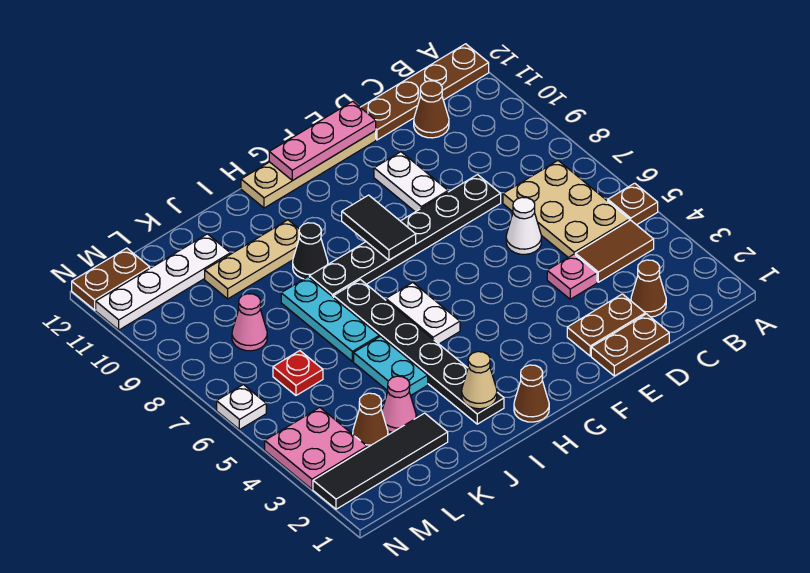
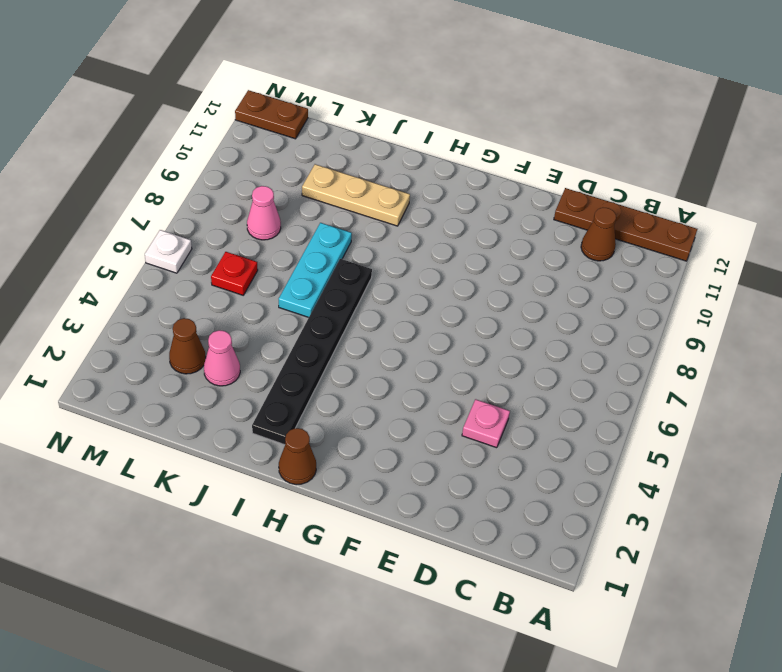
none -> brown 1x1 plate [608,183,658,225]
none -> brown 1x2 tile [575,220,654,282]
none -> tan 2x3 plate [503,161,629,257]
none -> brown 1x1 cone [631,260,666,317]

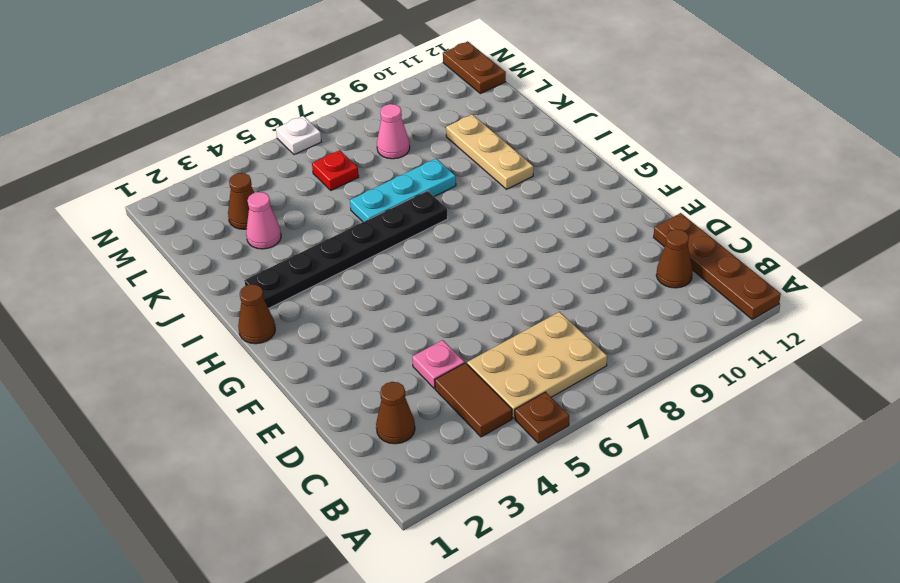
none -> brown 1x2 plate [591,314,669,376]
none -> brown 1x2 plate [567,294,645,356]
none -> white 1x1 cone [506,197,541,254]
none -> black 1x6 plate [309,175,501,297]

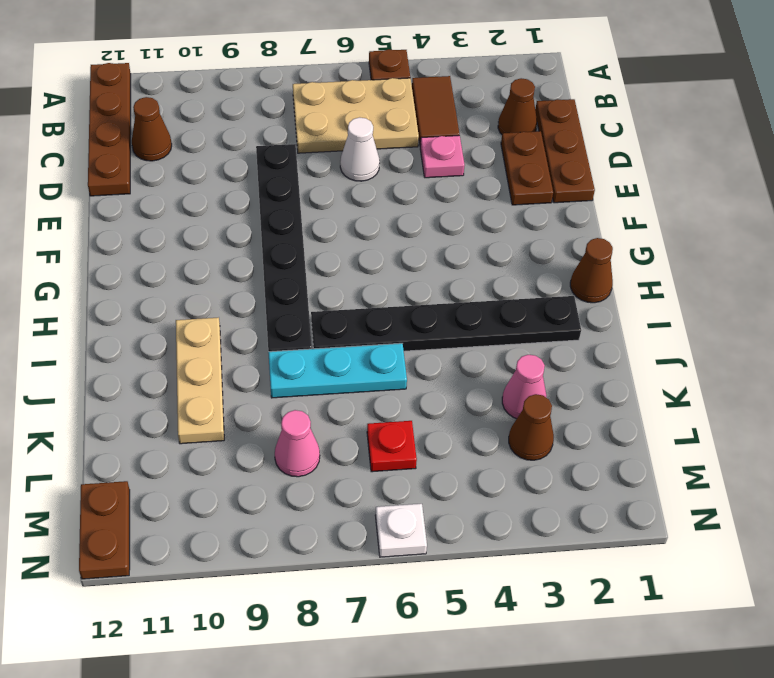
brown 1x3 plate [535,99,595,203] -> brown 1x2 plate [591,314,669,376]
none -> white 1x2 plate [374,152,448,212]
none -> tan 1x4 plate [241,131,376,208]
none -> white 1x2 plate [386,283,460,344]
none -> black 1x1 cone [293,223,328,279]

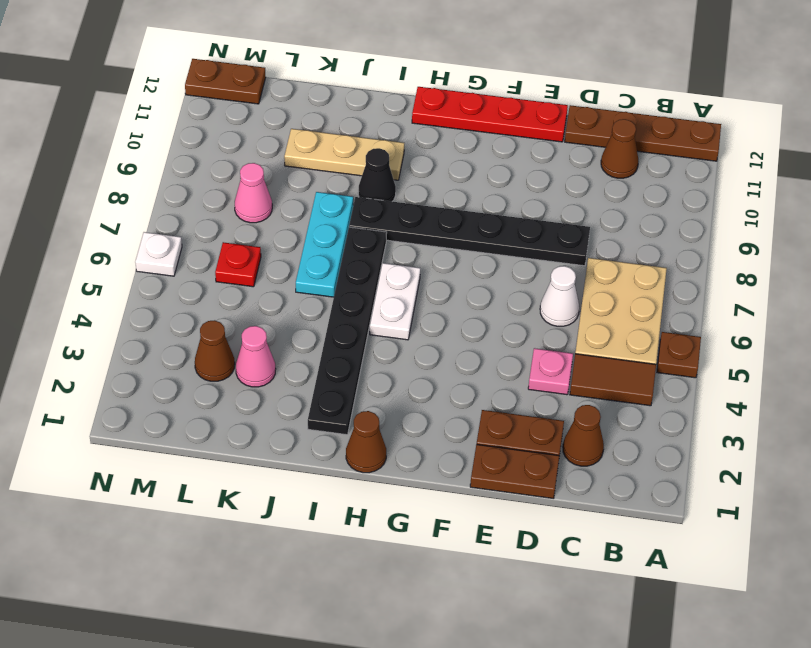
red 1x4 plate [412,87,568,142] -> tan 1x4 plate [241,131,376,208]
none -> white 1x2 plate [374,152,448,212]
none -> cyan 1x2 plate [354,336,428,395]
none -> black 1x4 tile [313,413,448,509]
none -> white 1x4 plate [96,234,230,330]

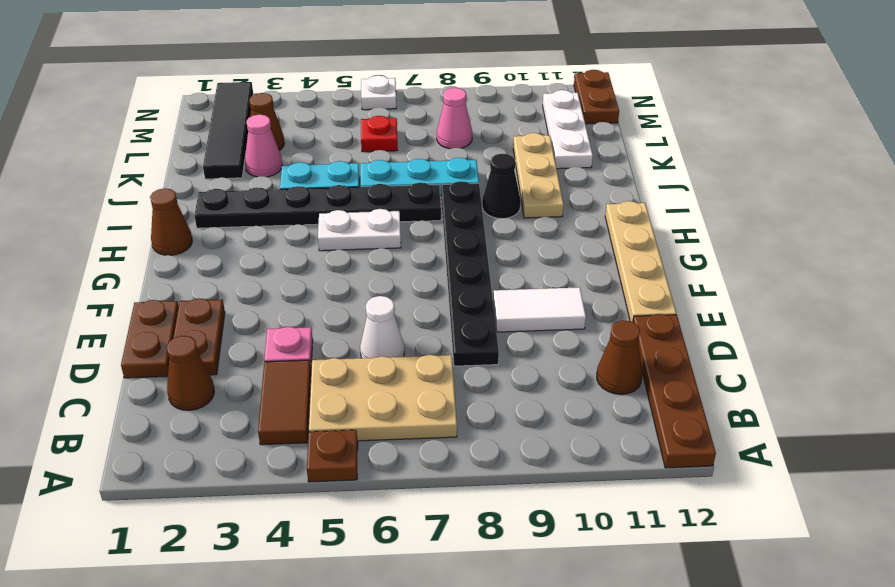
white 1x2 tile [493,287,586,332] -> white 1x2 plate [374,152,448,212]
white 1x3 plate [543,90,593,169] -> white 1x4 plate [96,234,230,330]
none -> pink 2x2 plate [265,408,367,489]
none -> pink 1x3 plate [269,101,376,181]
none -> black 1x2 tile [342,195,416,260]
none -> tan 1x1 cone [462,352,497,409]

